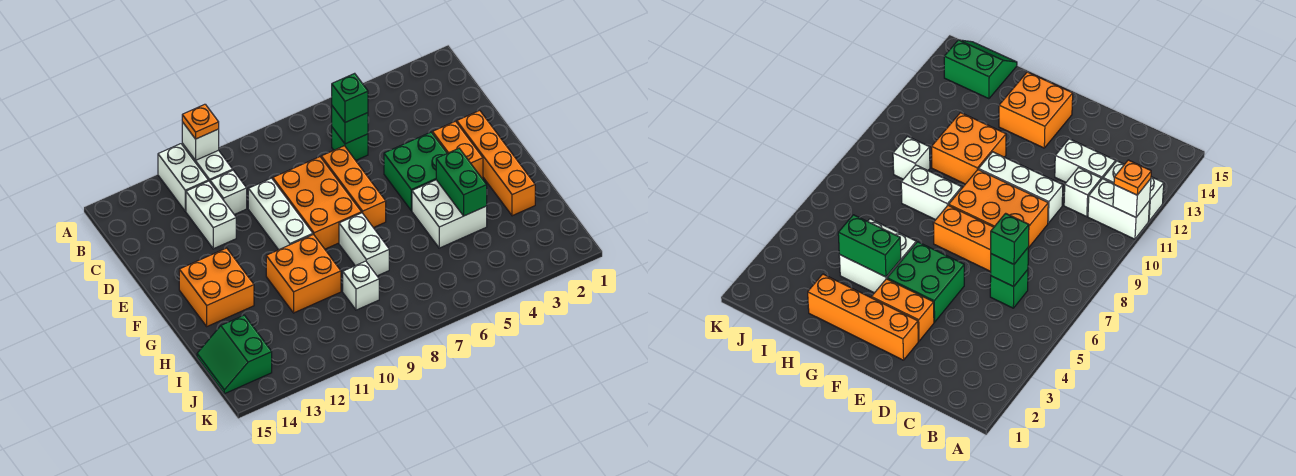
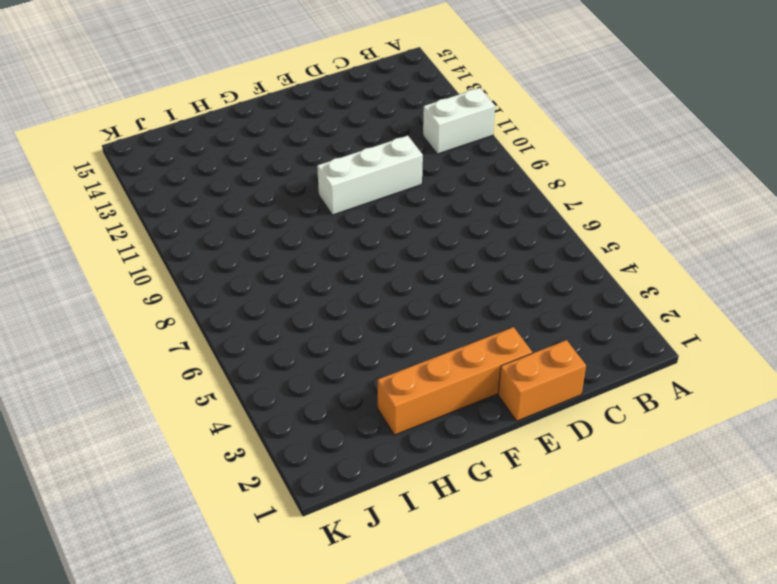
orange 1x2 brick [498,340,586,421] -> orange 1x2 brick moved to [432,121,483,179]
none -> white 1x2 brick [158,144,208,211]
none -> green 1x1 brick [332,127,368,160]
none -> white 1x1 brick [210,170,247,215]

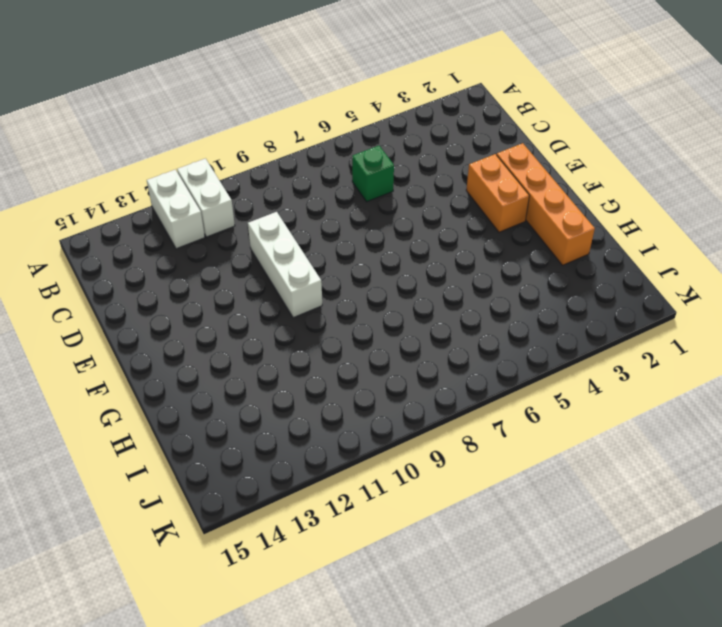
none -> white 1x1 brick [210,170,247,215]
none -> white 1x2 brick [186,181,236,249]
none -> orange 1x3 brick [321,146,386,228]

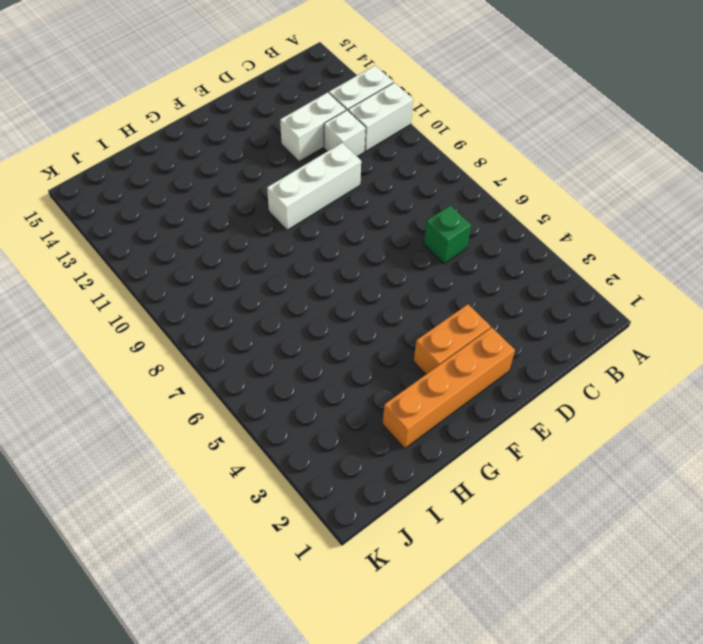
none -> orange 1x3 brick [321,146,386,228]
none -> orange 2x3 brick [273,157,362,249]
none -> green 2x2 brick [384,132,447,211]

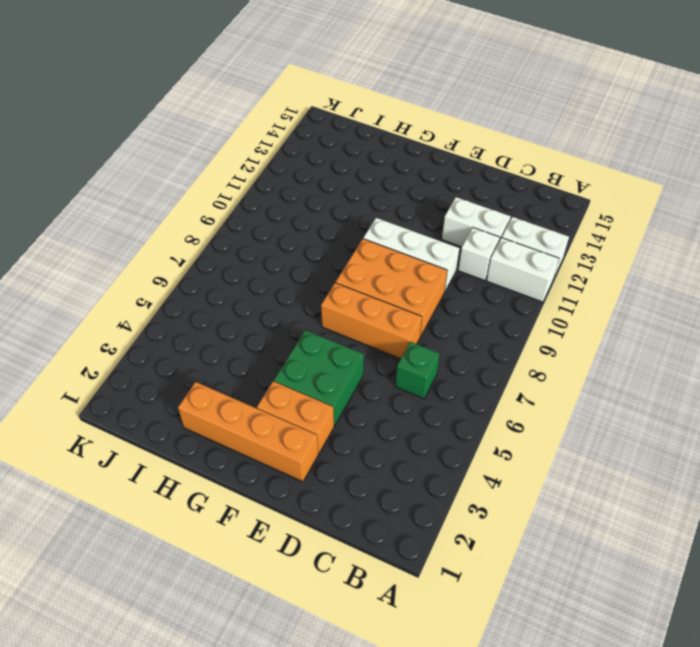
none -> orange 2x2 brick [179,248,254,326]
none -> white 2x2 brick [412,180,487,248]
none -> white 1x2 brick [339,213,389,276]

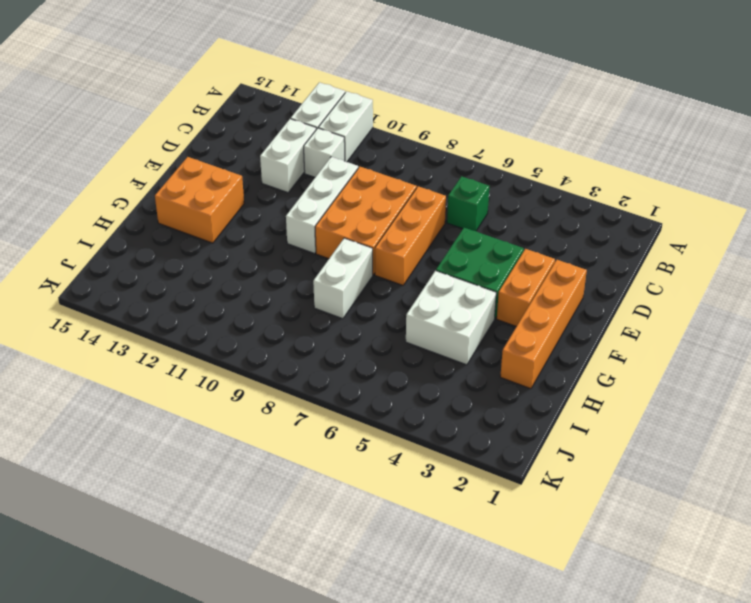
none -> orange 2x2 brick [266,235,341,313]
none -> white 1x1 brick [343,261,379,310]
none -> green 2x2 slope [197,315,272,394]

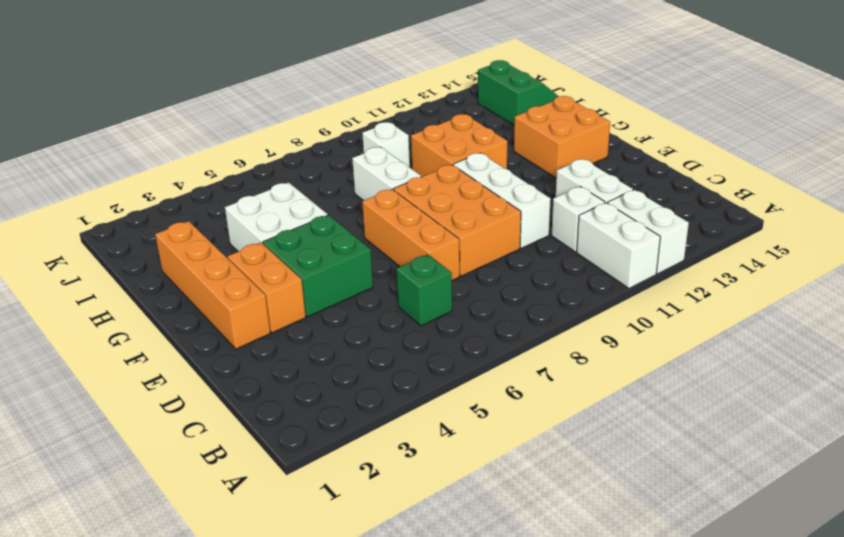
none -> white 1x1 brick [182,122,219,160]
none -> green 1x1 brick [332,106,368,144]
none -> green 1x2 brick [436,148,487,216]

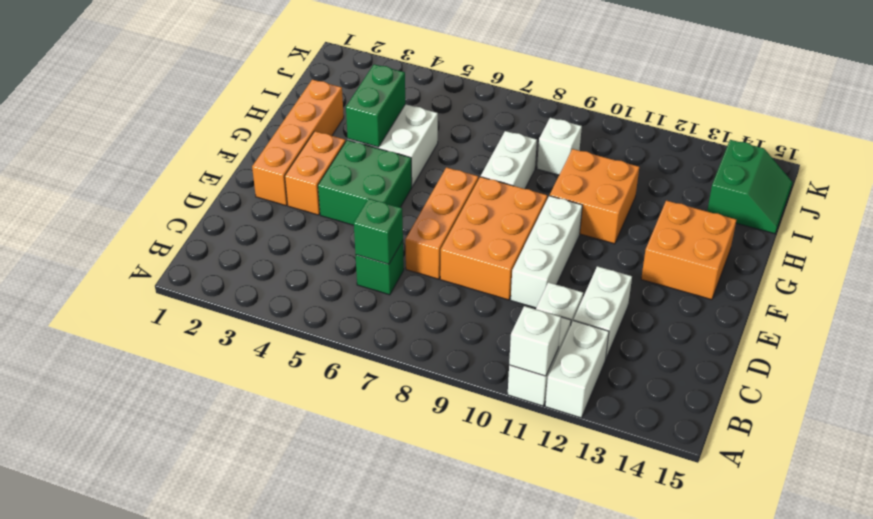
none -> orange 1x1 plate [182,104,219,139]
none -> green 1x1 brick [332,73,368,122]

